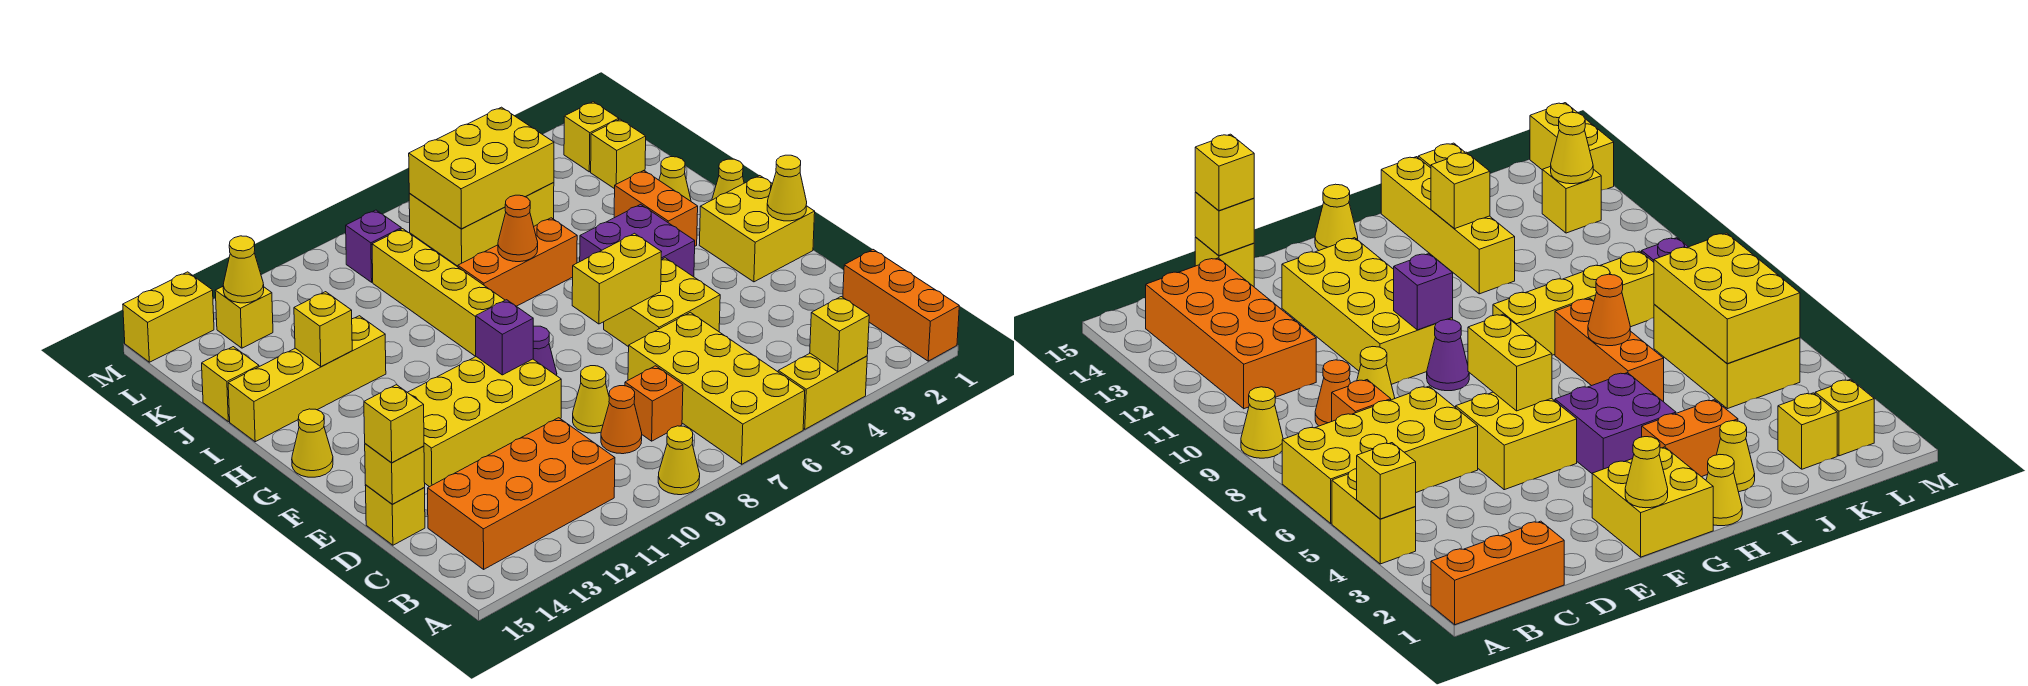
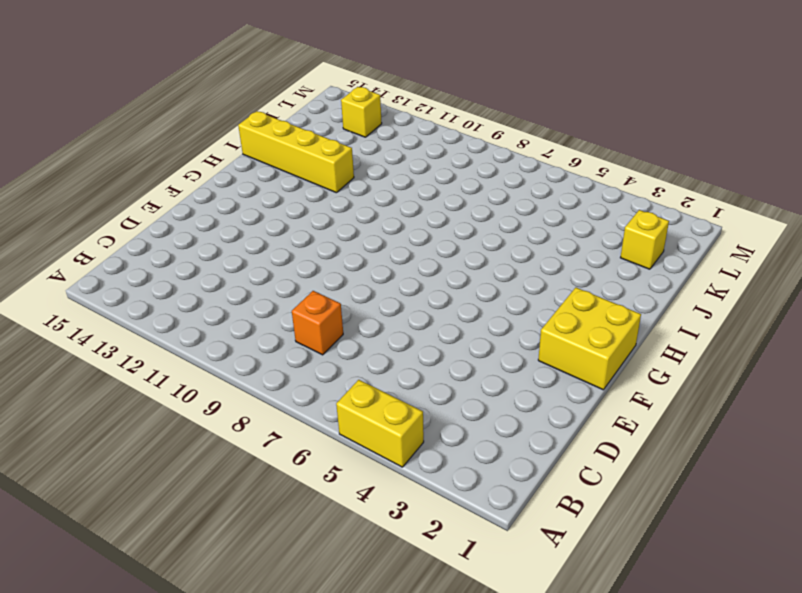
none -> orange 1x3 brick [843,250,959,361]
none -> yellow 2x4 brick [628,312,805,464]
none -> yellow 1x1 cone [658,426,700,495]
none -> orange 2x4 brick [428,418,615,569]

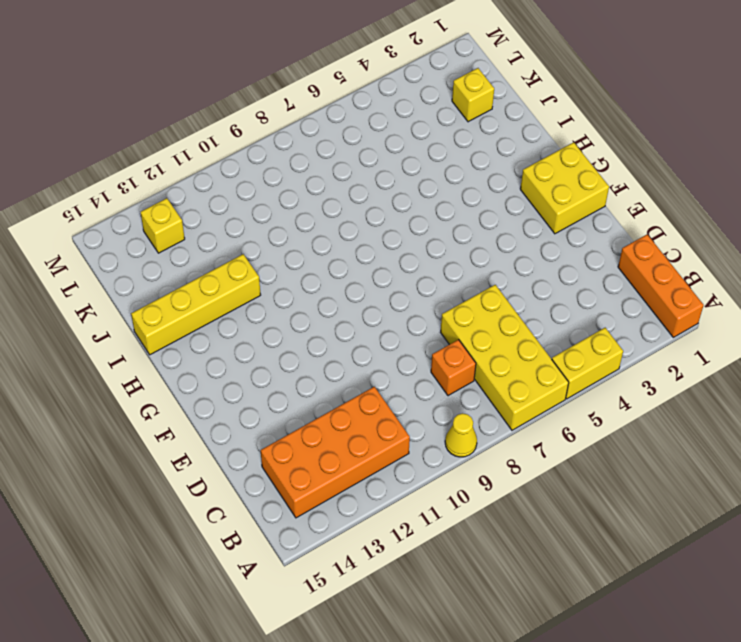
none -> orange 1x1 cone [601,386,642,454]
none -> yellow 1x1 cone [573,366,609,433]
none -> yellow 1x1 brick [365,485,425,545]
none -> yellow 2x2 brick [604,258,720,347]

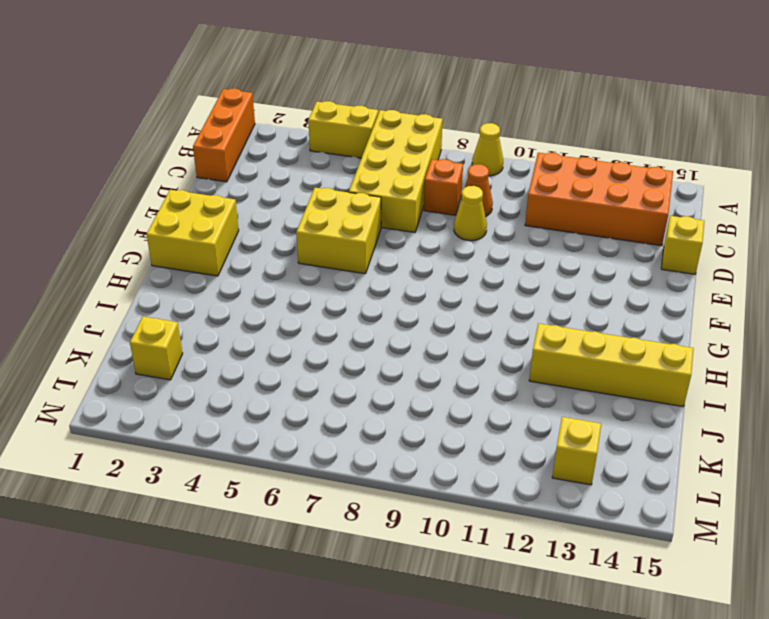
none -> yellow 2x4 brick [408,357,561,487]
none -> purple 1x1 cone [533,326,557,376]
none -> purple 2x2 brick [580,204,695,277]
none -> yellow 1x1 cone [292,409,333,477]

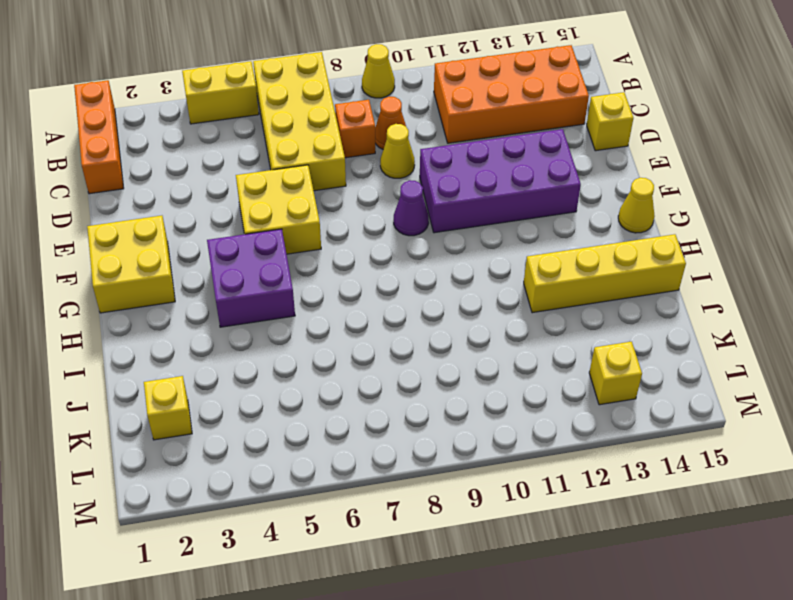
purple 2x4 brick [420,129,581,233] -> yellow 2x4 brick [408,357,561,487]
none -> yellow 1x1 cone [712,159,744,200]
none -> orange 1x2 brick [614,171,698,246]
none -> yellow 1x4 brick [372,229,505,356]
none -> yellow 1x1 cone [659,157,691,201]

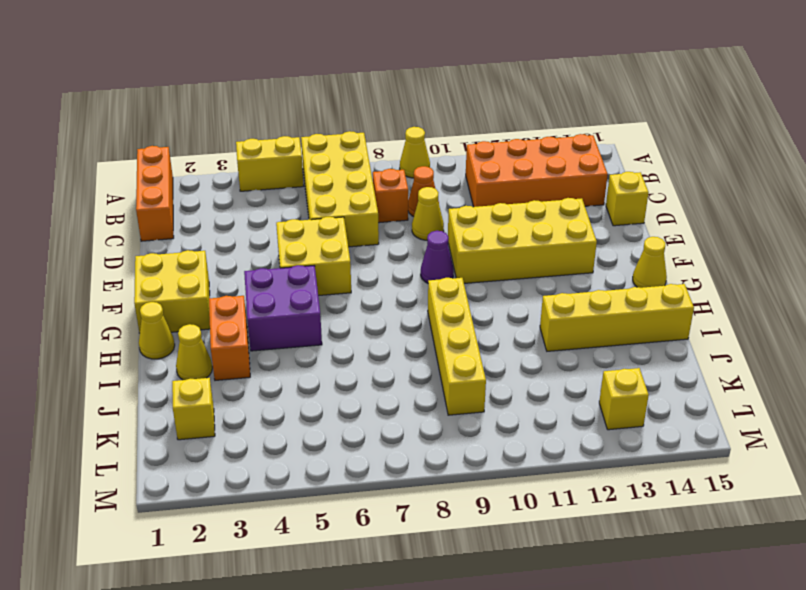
none -> orange 1x3 brick [458,218,577,306]
none -> yellow 1x1 brick [202,347,259,422]
none -> yellow 2x3 brick [409,183,554,266]
none -> yellow 1x1 brick [564,102,619,172]

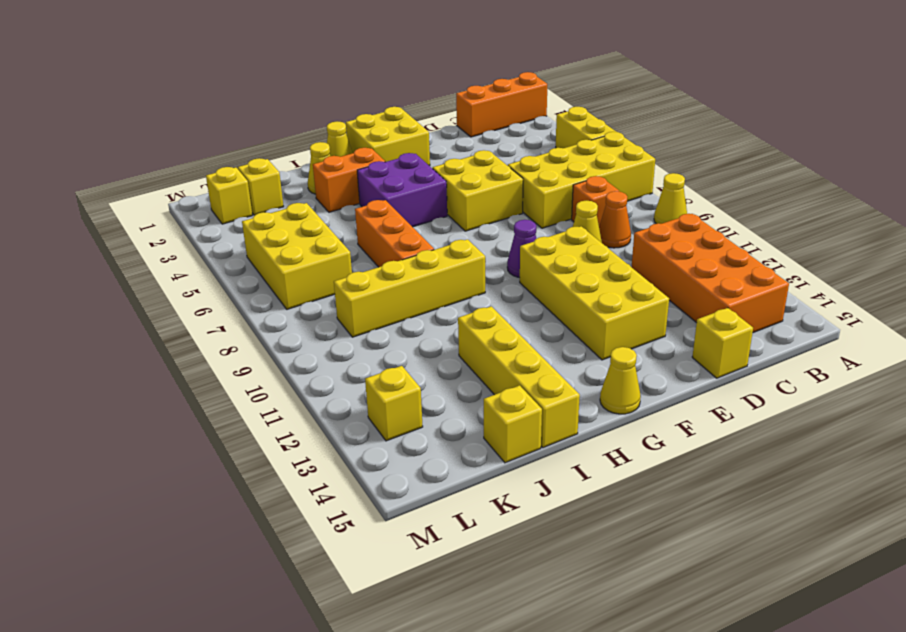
none -> purple 1x1 brick [346,210,401,282]
none -> yellow 1x2 brick [123,272,214,362]
none -> yellow 1x1 brick [810,297,869,372]
none -> yellow 1x1 brick [365,444,425,504]

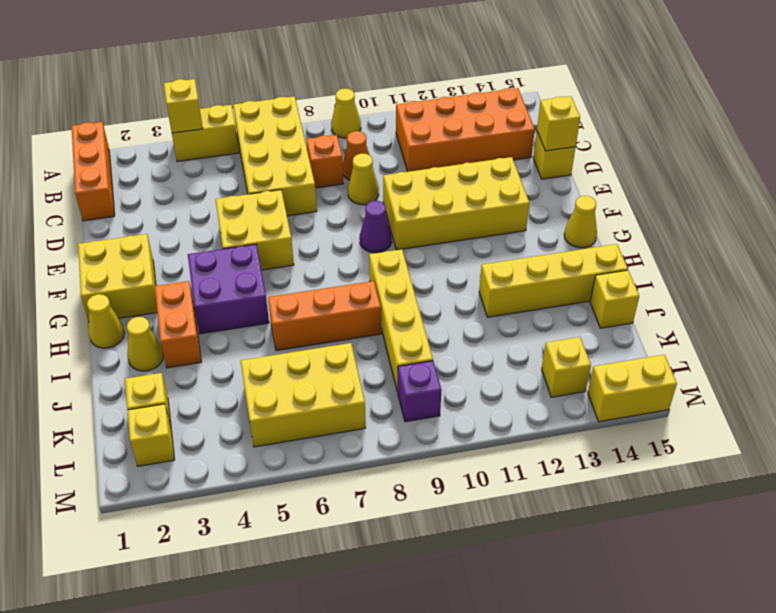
none -> yellow 1x1 cone [767,155,807,221]
none -> yellow 1x2 brick [572,233,661,324]
none -> purple 1x1 brick [476,300,533,375]
none -> orange 1x1 cone [498,195,538,262]

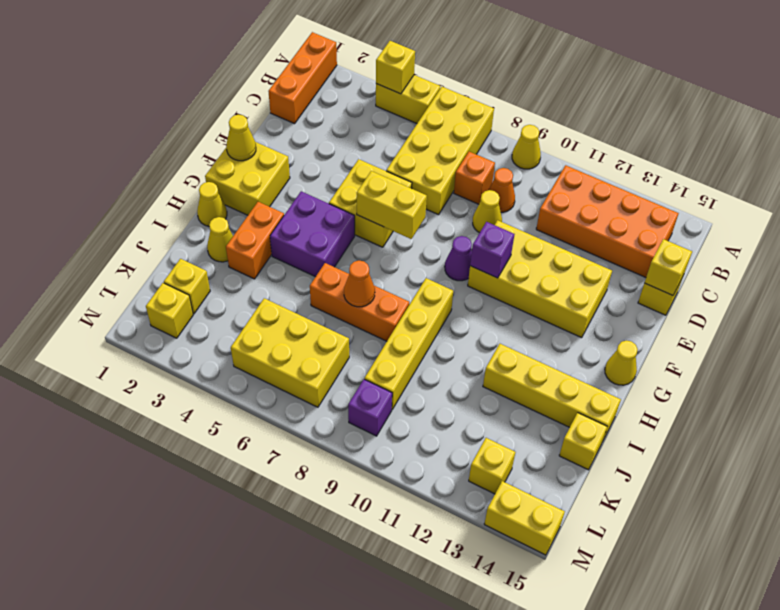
none -> yellow 1x1 brick [294,292,352,367]
none -> yellow 2x3 brick [409,107,554,229]
none -> yellow 1x1 cone [223,236,264,303]
none -> yellow 1x1 brick [364,385,424,463]

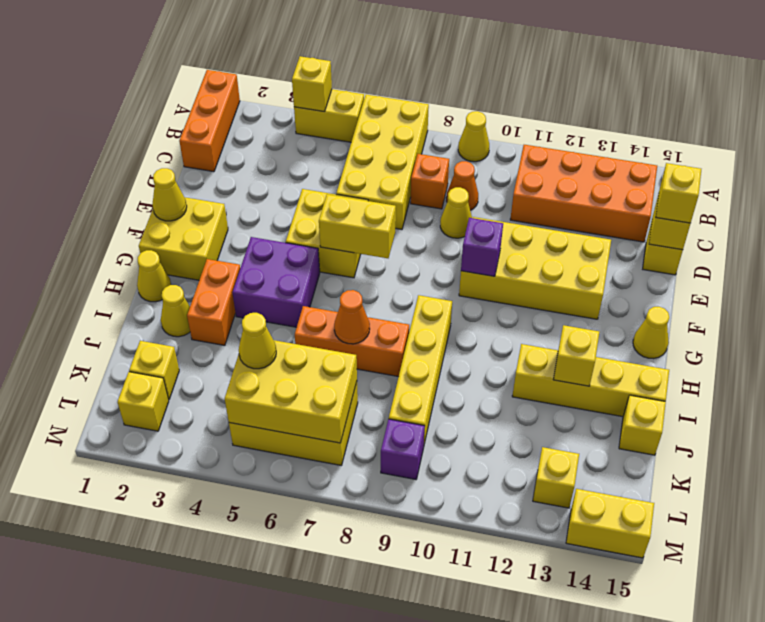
yellow 1x1 cone [239,313,276,369] -> yellow 1x1 cone moved to [223,236,264,303]
none -> purple 1x1 cone [533,326,557,376]

